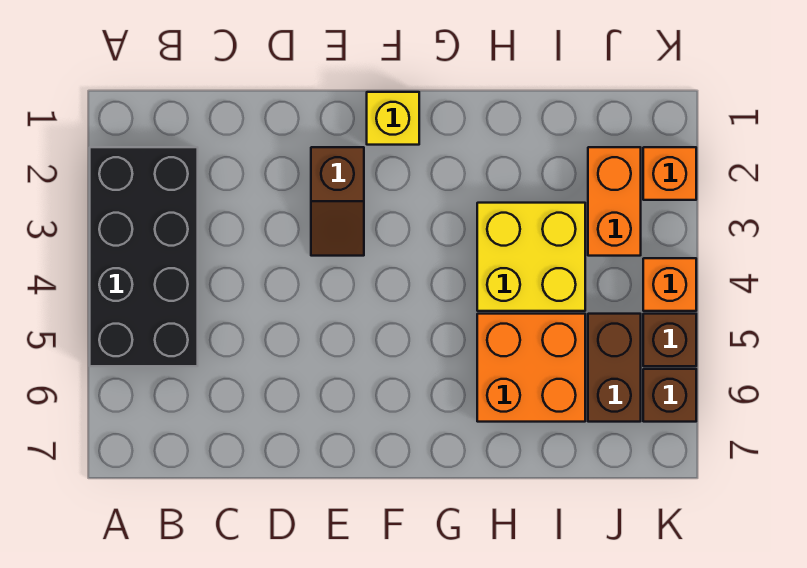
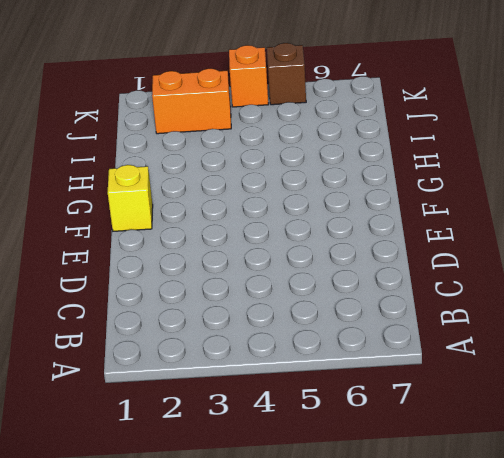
none -> black 2x4 brick [90,147,198,366]
none -> brown 1x2 slope [311,147,364,256]

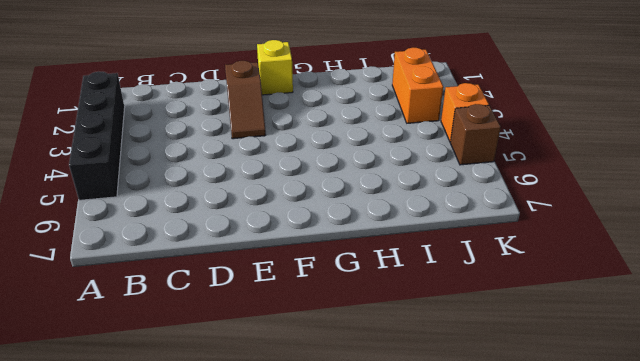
black 1x4 brick [69,71,125,200] -> black 2x4 brick [90,147,198,366]
none -> yellow 2x2 brick [477,203,585,311]
none -> orange 2x2 brick [477,314,585,422]

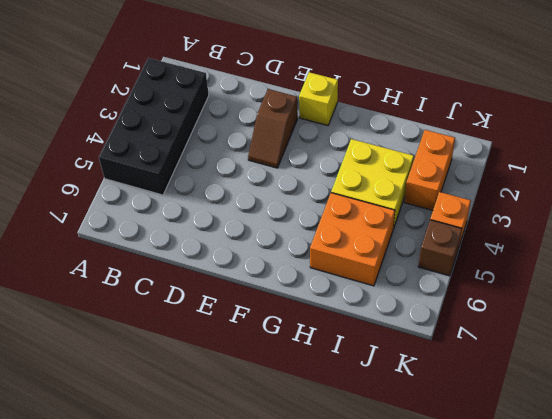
none -> brown 1x2 brick [588,314,641,422]
none -> orange 1x1 brick [643,147,696,200]

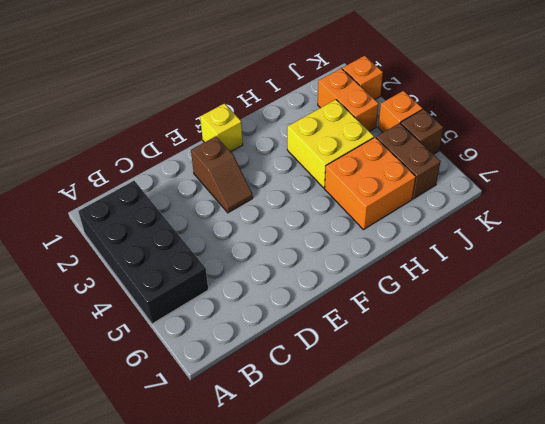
none -> brown 1x1 brick [643,369,696,422]

